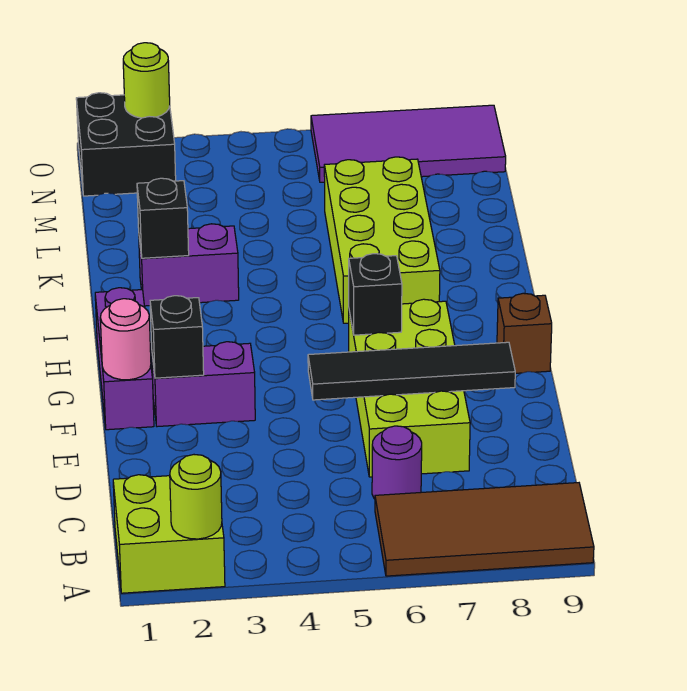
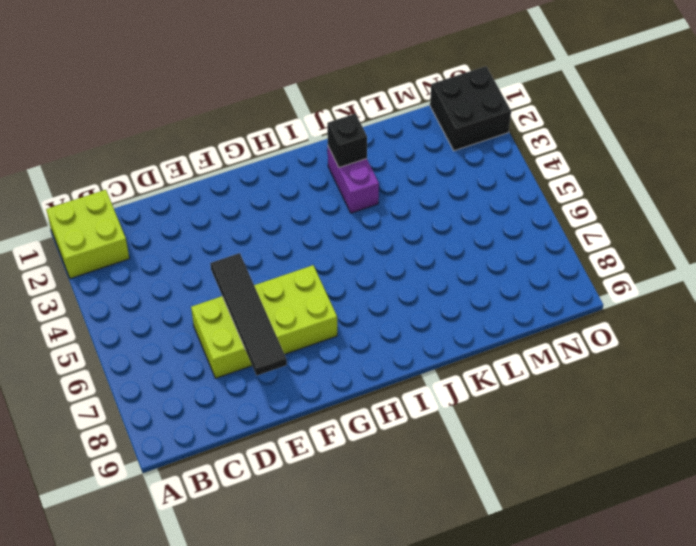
none -> brown 2x4 tile [375,483,594,576]
none -> purple 1x1 round brick [372,426,422,499]
none -> purple 1x3 brick [95,288,154,430]

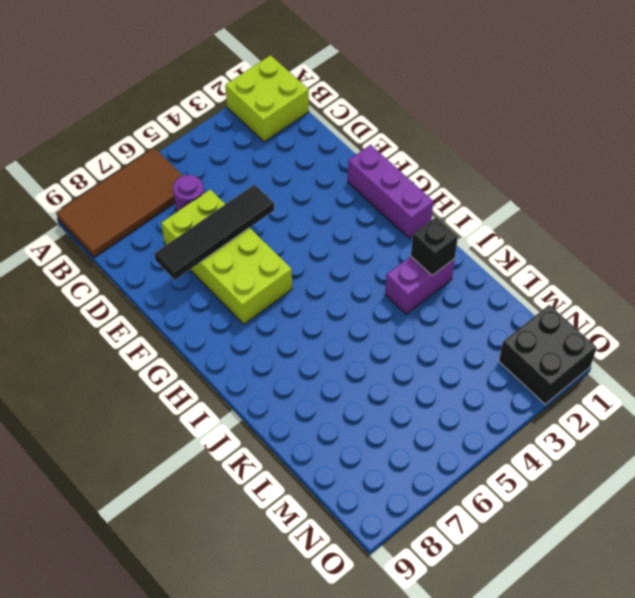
none -> purple 1x2 brick [152,342,255,427]
none -> brown 1x1 brick [497,293,552,373]
none -> lime 2x4 brick [324,157,440,323]

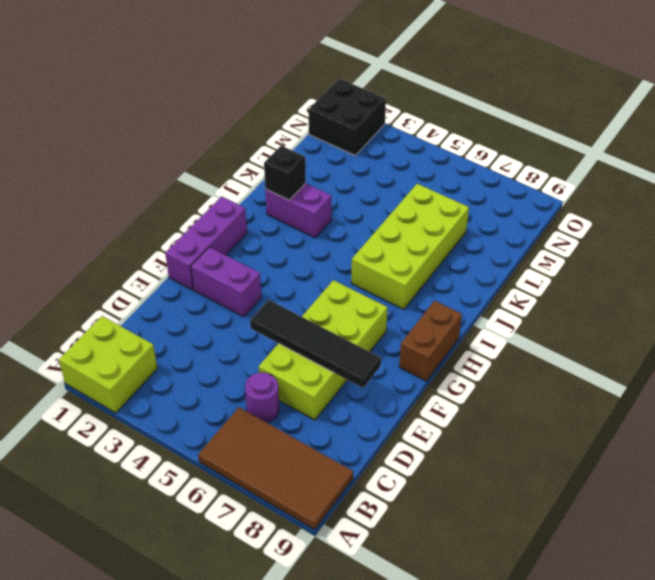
brown 1x2 brick [399,301,462,381] -> brown 1x1 brick [497,293,552,373]
none -> purple 2x4 tile [311,105,506,182]
none -> lime 1x1 round brick [170,455,222,539]
none -> pink 1x1 round brick [100,299,151,380]

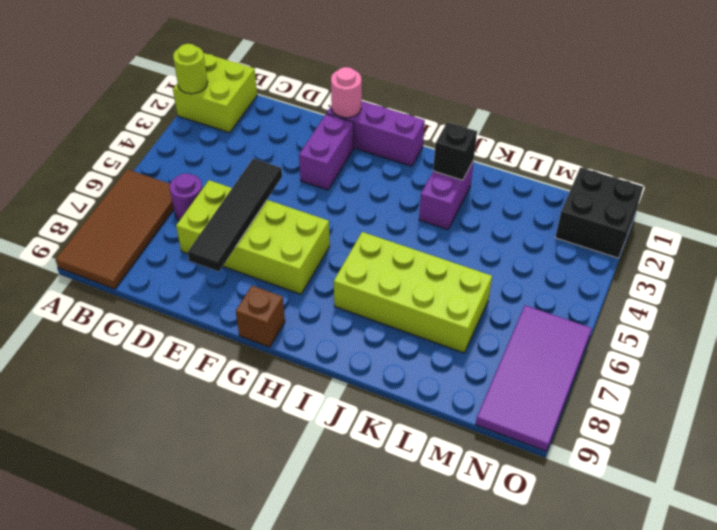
none -> black 1x1 brick [150,296,204,378]
none -> black 1x1 brick [349,254,402,335]
none -> lime 1x1 round brick [123,43,170,118]

